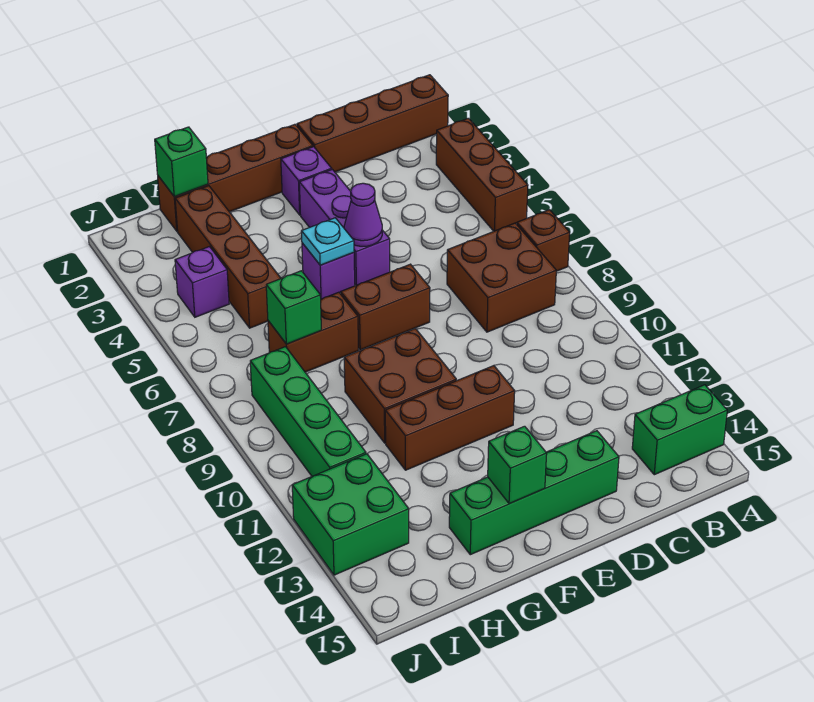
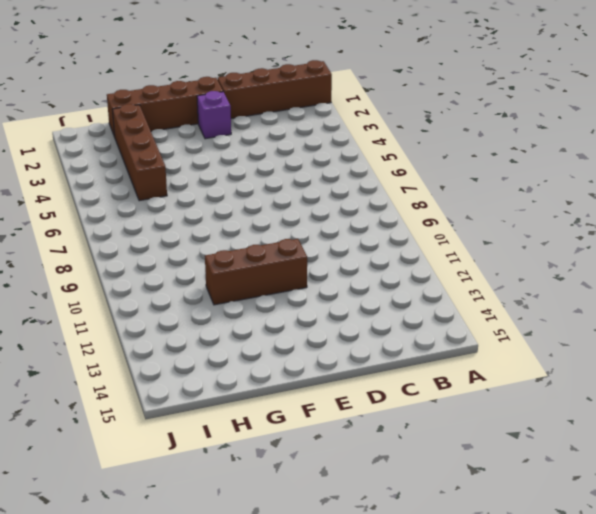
none -> brown 1x3 brick [436,118,528,231]
none -> brown 1x1 brick [517,210,570,271]
none -> green 1x2 brick [632,385,727,475]

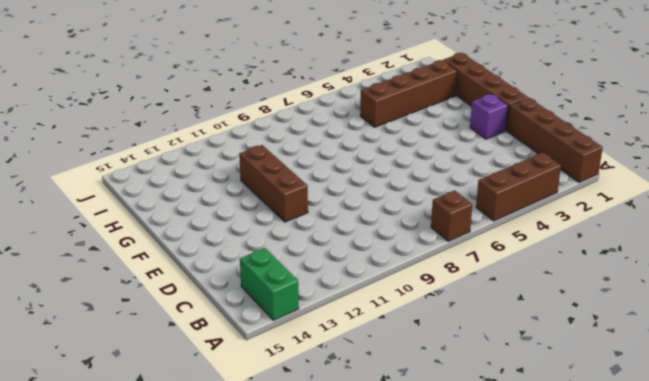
none -> brown 2x2 brick [447,223,556,332]
none -> green 1x4 brick [449,431,619,555]
none -> purple 1x3 brick [299,169,390,285]

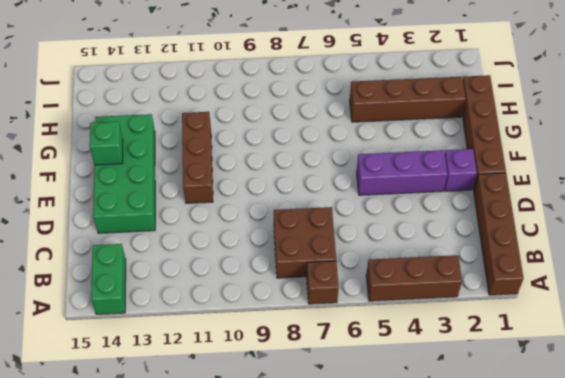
green 2x4 brick [93,114,155,233] -> green 1x4 brick [449,431,619,555]
none -> brown 1x2 brick [341,264,430,350]
none -> purple 1x1 brick [302,243,355,299]
none -> brown 2x2 brick [344,329,456,443]

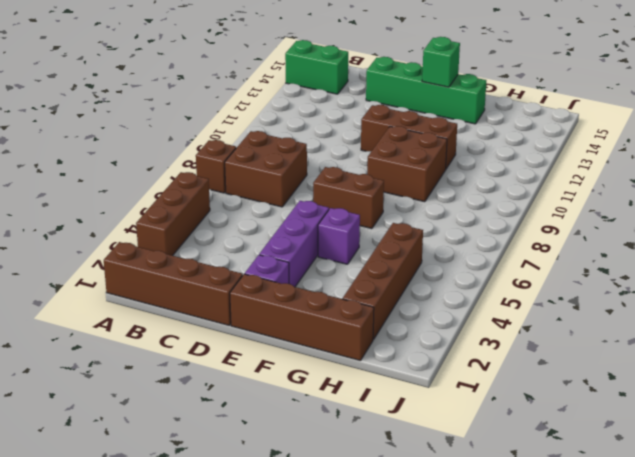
none -> brown 1x2 brick [268,292,359,372]
none -> purple 1x1 brick [175,247,229,317]
none -> green 1x4 brick [250,347,366,476]

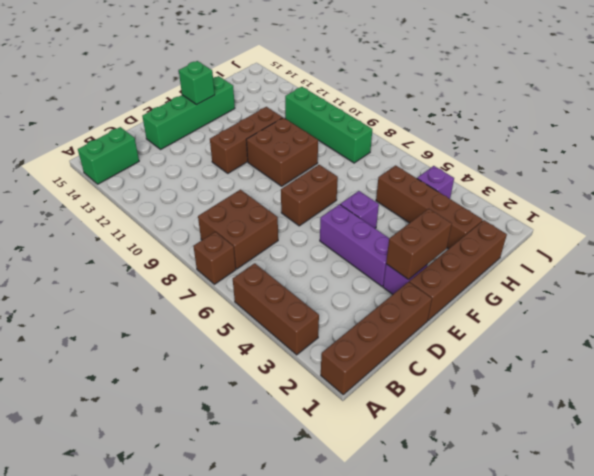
brown 1x2 brick [386,209,452,280] -> brown 1x2 brick moved to [268,292,359,372]
none -> green 2x2 brick [292,454,409,575]
none -> purple 1x1 cone [344,183,382,246]
none -> cyan 1x1 plate [301,218,354,265]

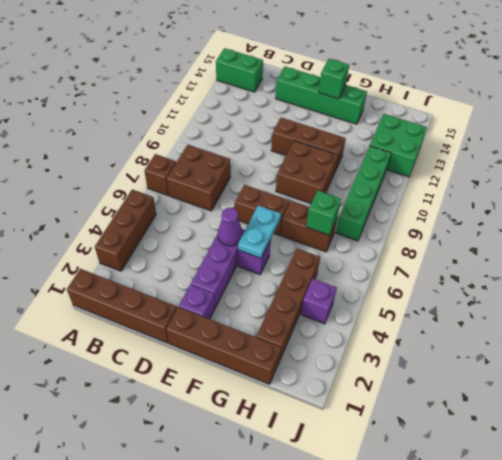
cyan 1x2 plate [238,205,281,258] -> cyan 1x1 plate [301,218,354,265]
none -> green 1x1 brick [155,127,208,196]

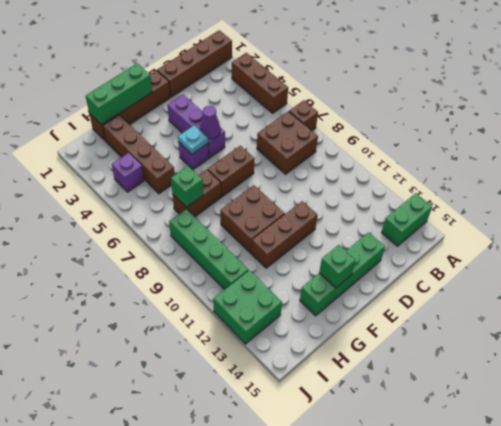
green 1x3 brick [86,63,152,125] -> green 1x1 brick [155,127,208,196]
none -> purple 1x1 brick [281,147,332,215]

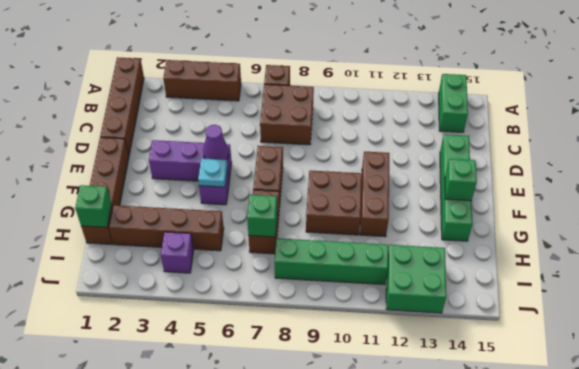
none -> purple 1x1 brick [281,147,332,215]

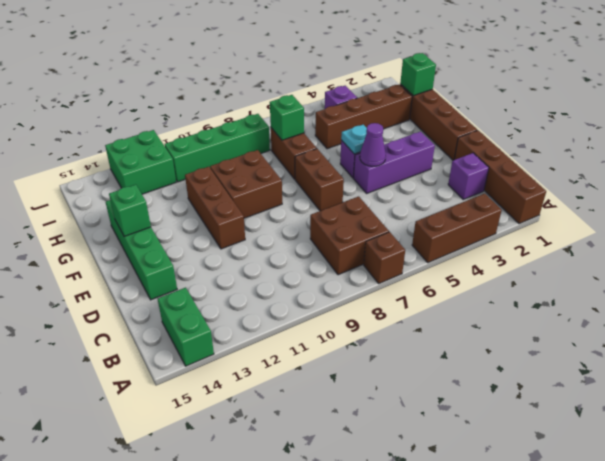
purple 1x1 brick [448,153,489,199] -> purple 1x1 brick moved to [281,147,332,215]

